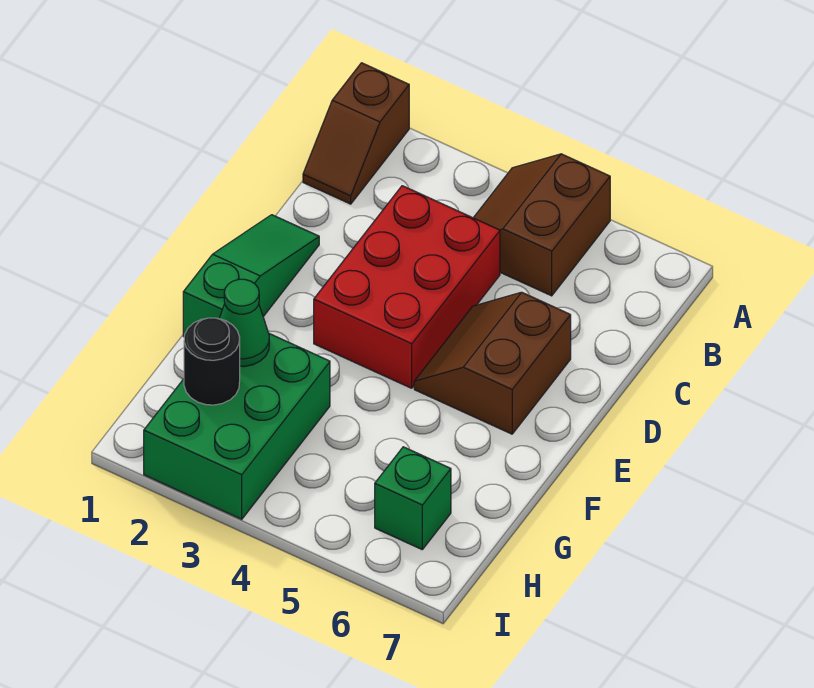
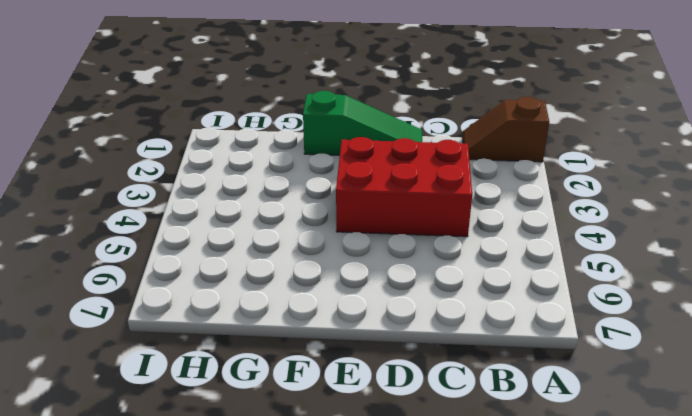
none -> brown 2x2 slope [474,154,610,296]
none -> brown 2x2 slope [414,292,571,434]

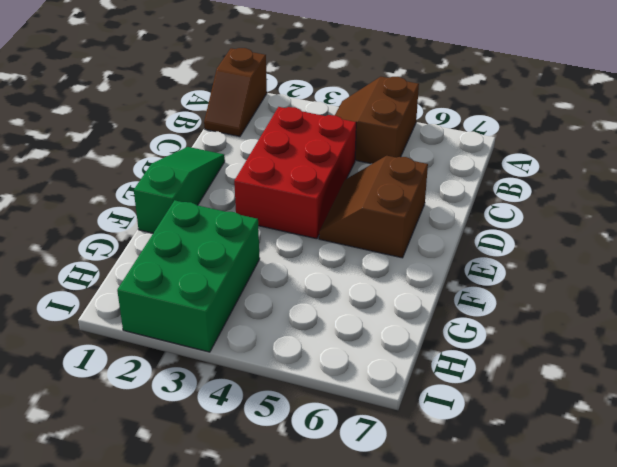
none -> green 1x1 brick [375,447,451,549]
none -> green 1x1 cone [219,279,269,367]

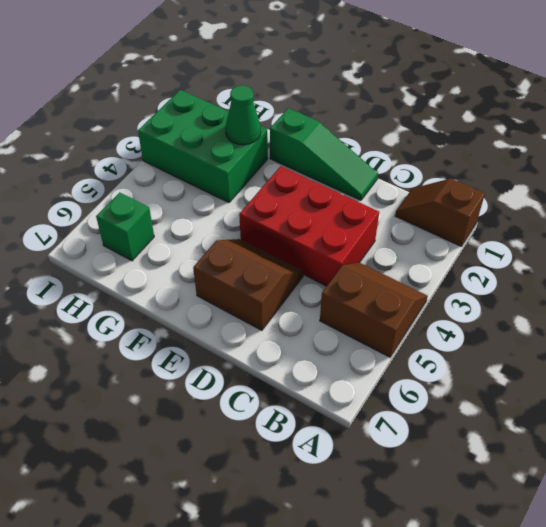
none -> black 1x1 round brick [184,318,240,405]

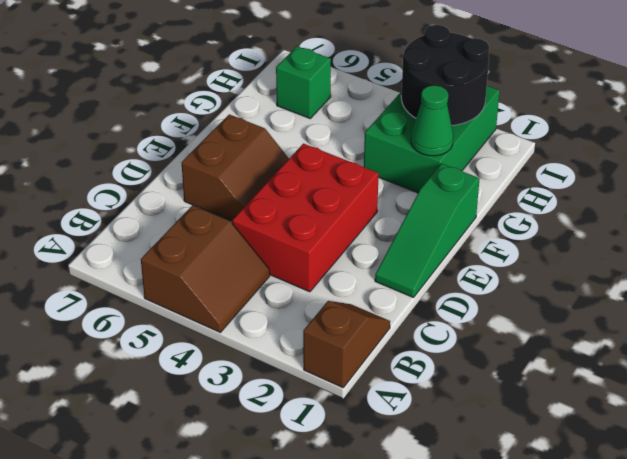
black 2x2 round brick [401,25,489,126] -> black 1x1 round brick [184,318,240,405]

